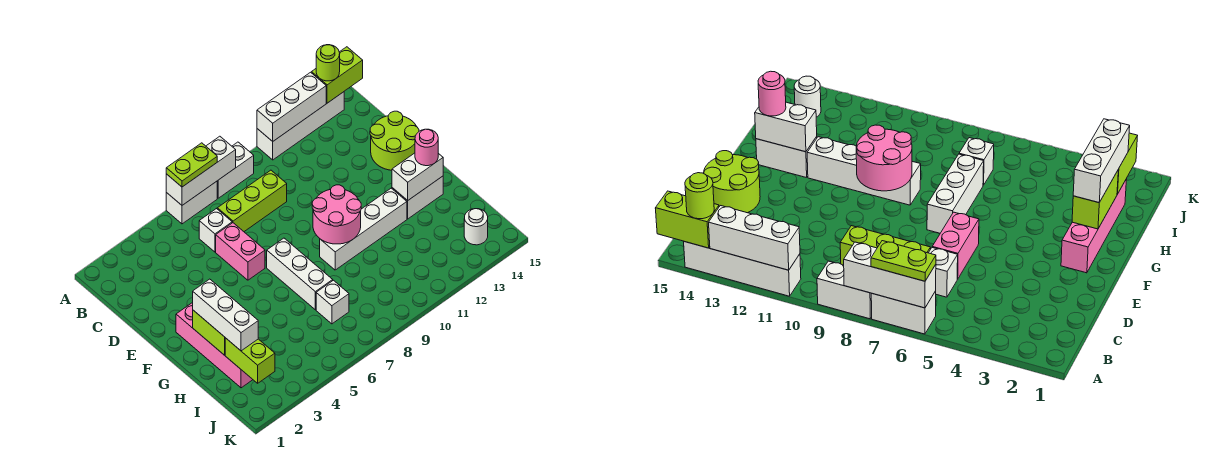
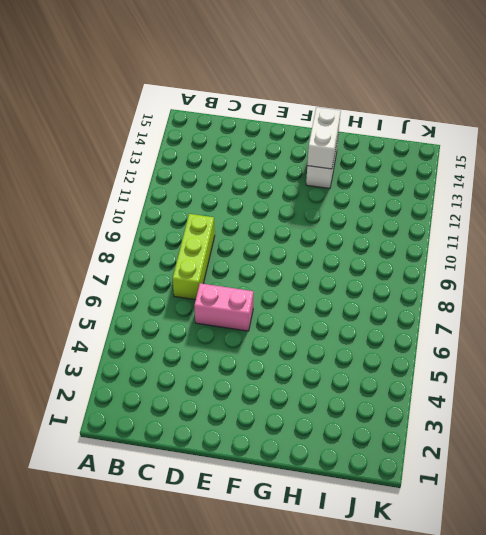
none -> white 1x2 brick [166,181,217,224]
none -> white 1x2 brick [217,142,254,198]
none -> white 1x4 brick [257,92,344,160]

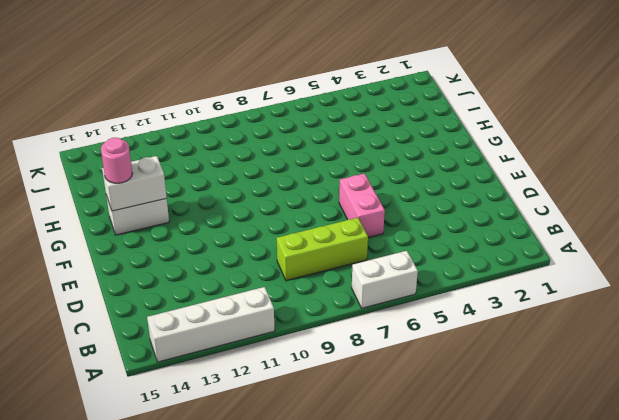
none -> white 1x2 brick [217,142,254,198]
none -> white 1x1 brick [199,209,232,252]
none -> lime 2x2 round brick [370,111,419,170]

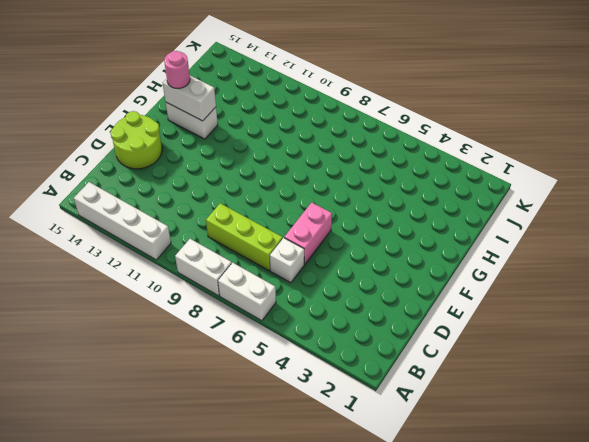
none -> pink 1x4 brick [176,302,253,388]
none -> white 1x3 brick [267,238,333,310]
none -> white 1x4 brick [320,188,407,270]

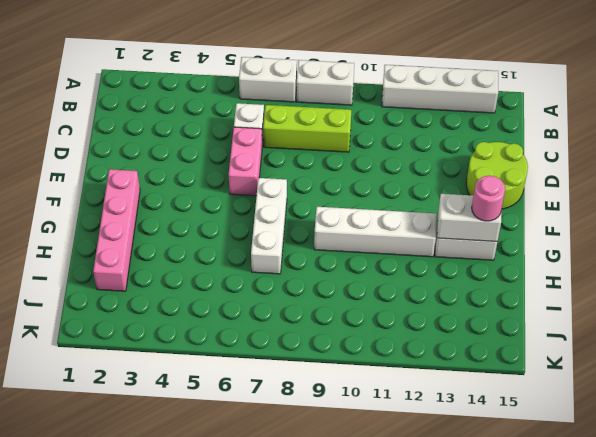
none -> white 1x1 brick [316,280,349,324]
none -> white 1x1 round brick [464,209,488,245]
none -> white 1x3 brick [166,136,236,205]

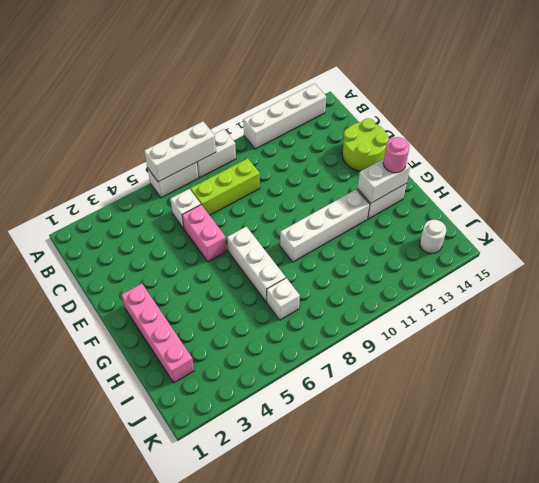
none -> white 1x3 brick [257,72,326,141]
none -> lime 1x2 brick [311,47,363,103]
none -> pink 2x2 round brick [312,185,361,244]

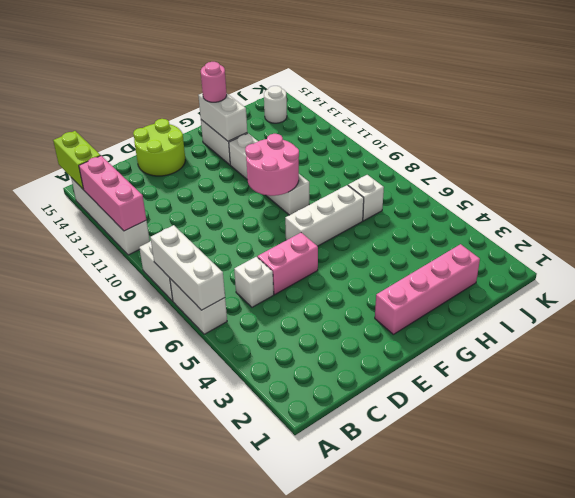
pink 1x3 brick [79,156,146,231] -> white 1x3 brick [257,72,326,141]
none -> lime 1x3 brick [217,170,287,231]
none -> lime 1x2 brick [193,310,225,355]
none -> lime 1x2 brick [225,338,275,383]

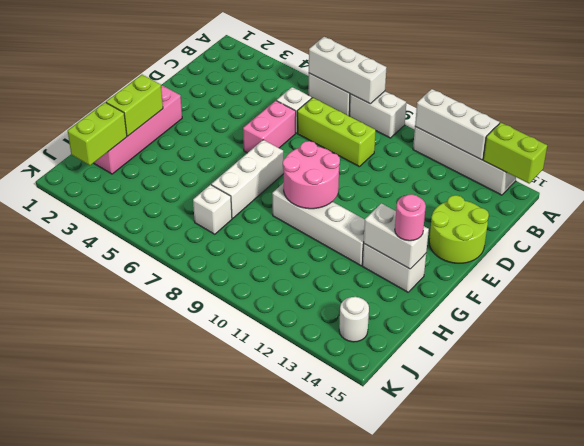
none -> lime 1x2 plate [166,143,217,187]
none -> lime 1x1 round brick [316,45,340,81]
none -> white 1x3 brick [193,279,258,351]

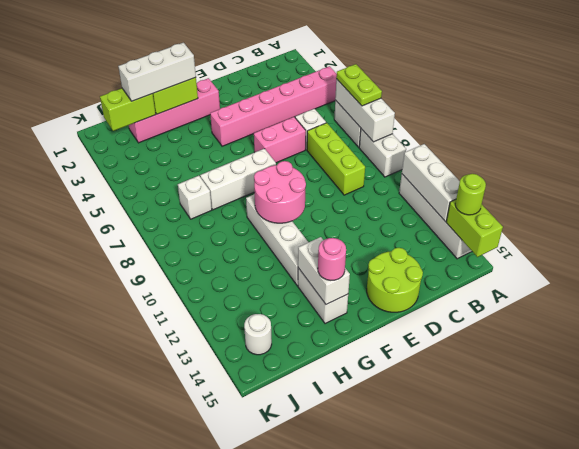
pink 1x6 brick [210,66,337,146] -> none

